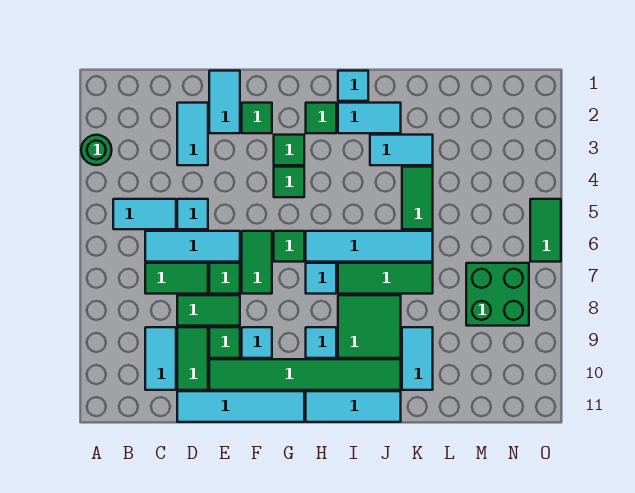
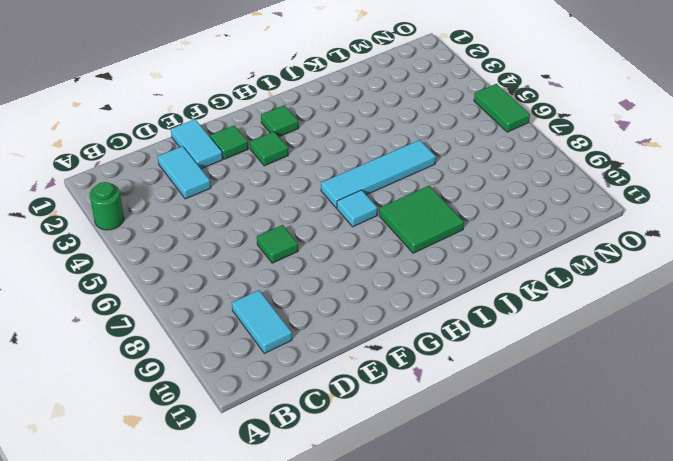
none -> cyan 1x2 tile [113,199,176,229]
none -> cyan 1x3 tile [145,231,240,262]
none -> green 1x2 tile [145,263,208,294]
none -> cyan 1x1 tile [177,199,208,229]

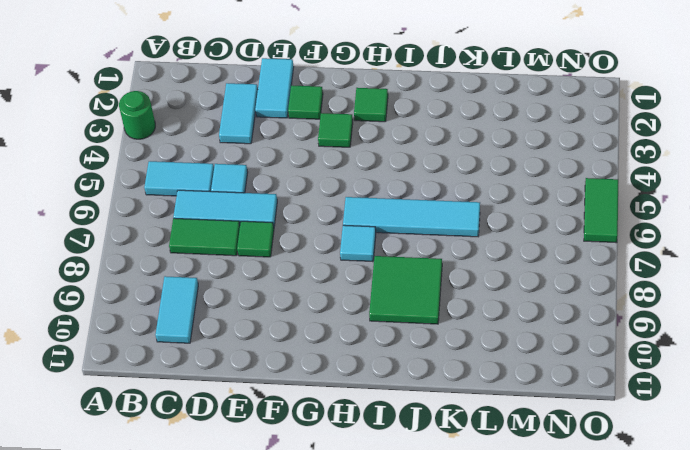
none -> green 1x2 tile [177,295,240,326]
none -> green 1x2 tile [177,327,208,390]
none -> cyan 1x4 tile [177,391,304,422]
none -> green 1x1 tile [209,327,240,358]

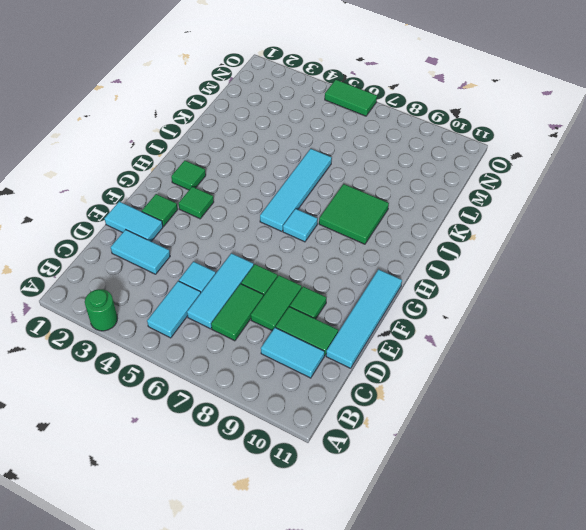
none -> green 1x6 tile [209,359,401,390]
none -> green 1x2 tile [242,231,272,294]
none -> cyan 1x1 tile [242,327,272,358]
none -> green 1x1 tile [274,167,304,197]

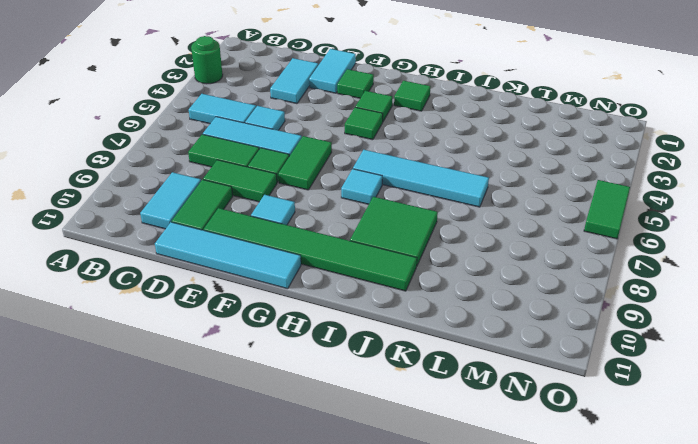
none -> green 1x1 tile [209,327,240,358]
none -> green 1x1 tile [274,231,304,262]
none -> cyan 1x1 tile [306,327,336,358]
none -> cyan 1x3 tile [306,391,401,422]

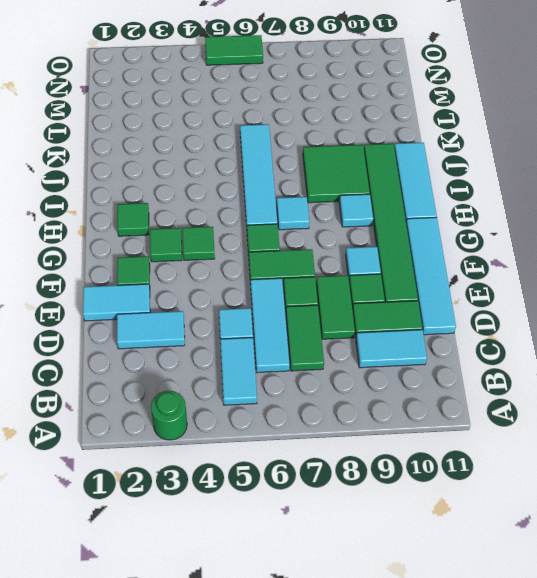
none -> cyan 1x1 tile [338,71,368,101]
none -> cyan 1x2 tile [338,103,401,133]
none -> green 1x3 tile [338,263,433,294]
none -> cyan 1x2 tile [370,135,433,165]

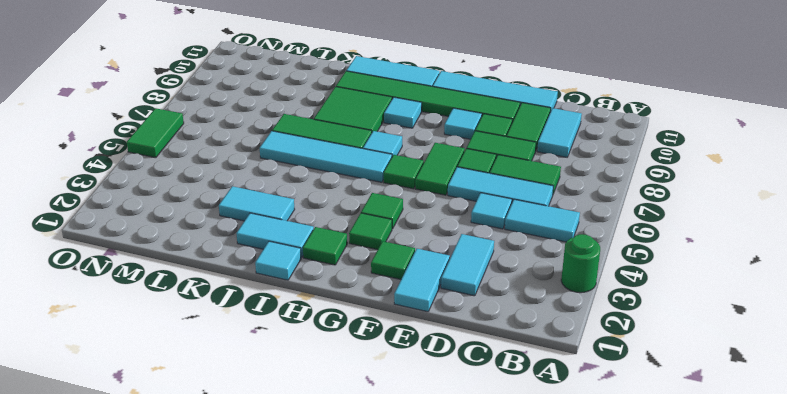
none -> green 1x2 tile [402,167,433,229]
none -> cyan 1x2 tile [402,327,433,390]
none -> green 2x2 brick [466,263,529,326]

